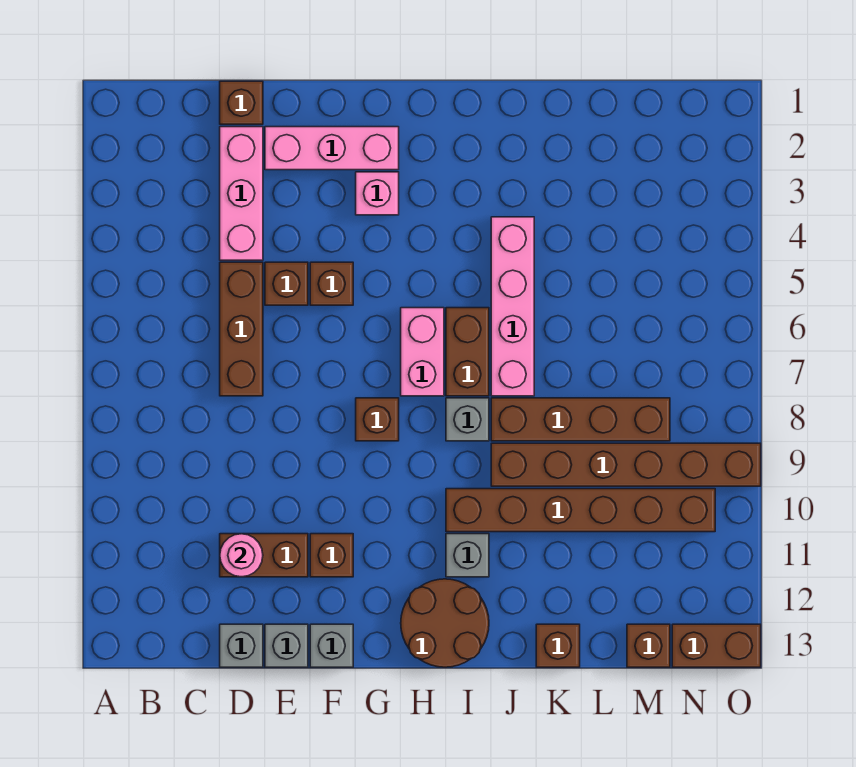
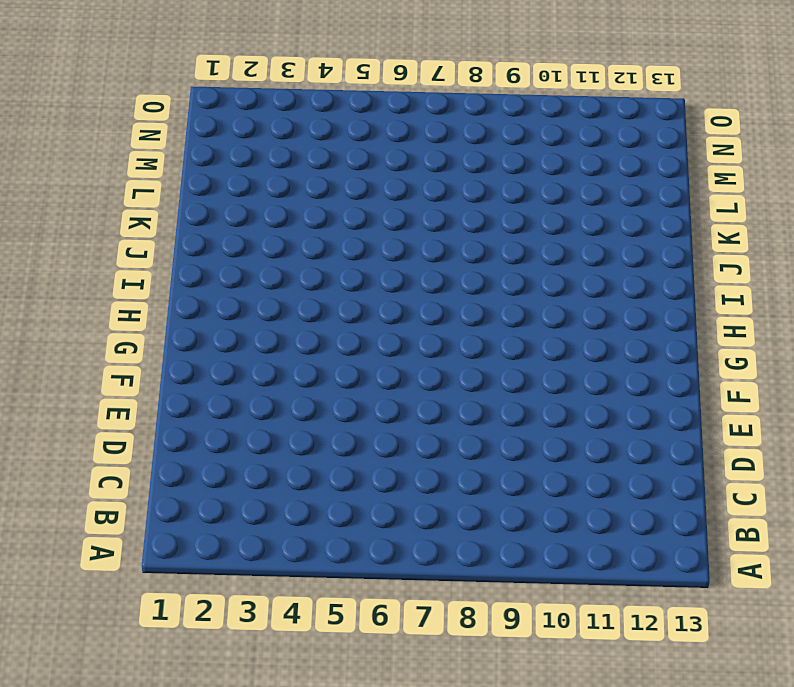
none -> brown 1x1 brick [220,81,263,124]
none -> pink 1x3 brick [220,127,263,260]
none -> brown 1x3 brick [220,262,263,396]

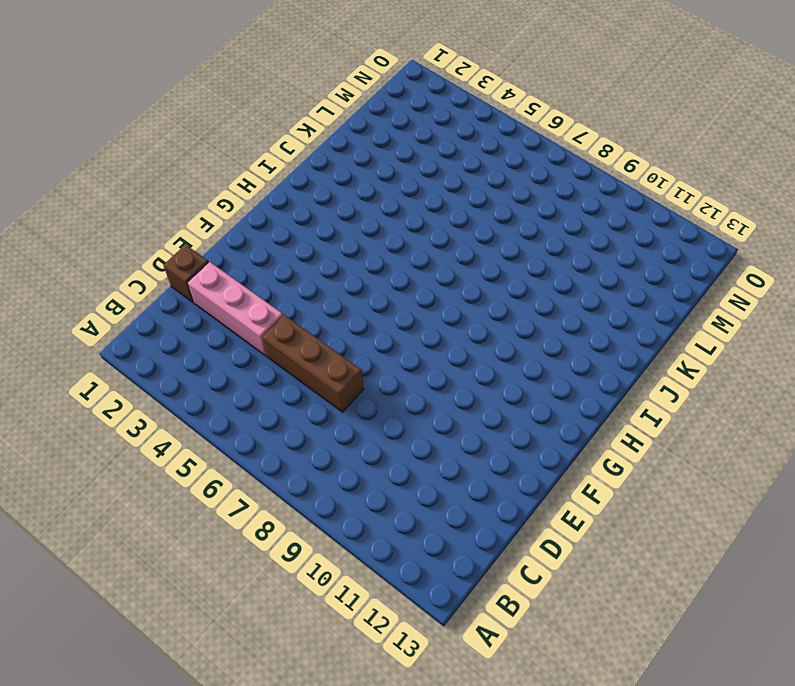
none -> brown 1x2 brick [220,534,308,577]
none -> grey 1x1 brick [220,624,263,667]
none -> pink 1x3 brick [265,127,399,170]

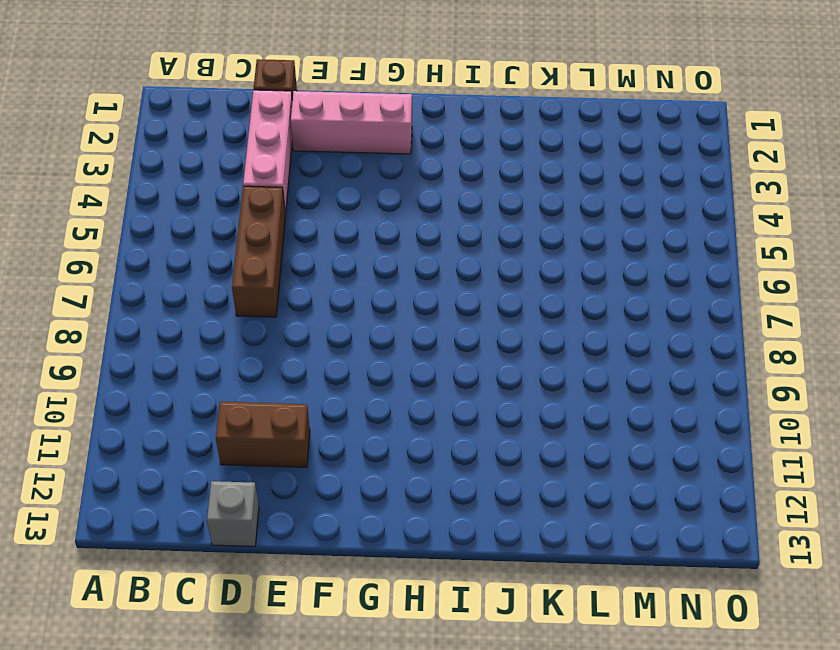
none -> brown 1x1 brick [265,262,308,305]
none -> grey 1x1 brick [265,624,308,667]
none -> brown 1x1 brick [310,262,353,305]

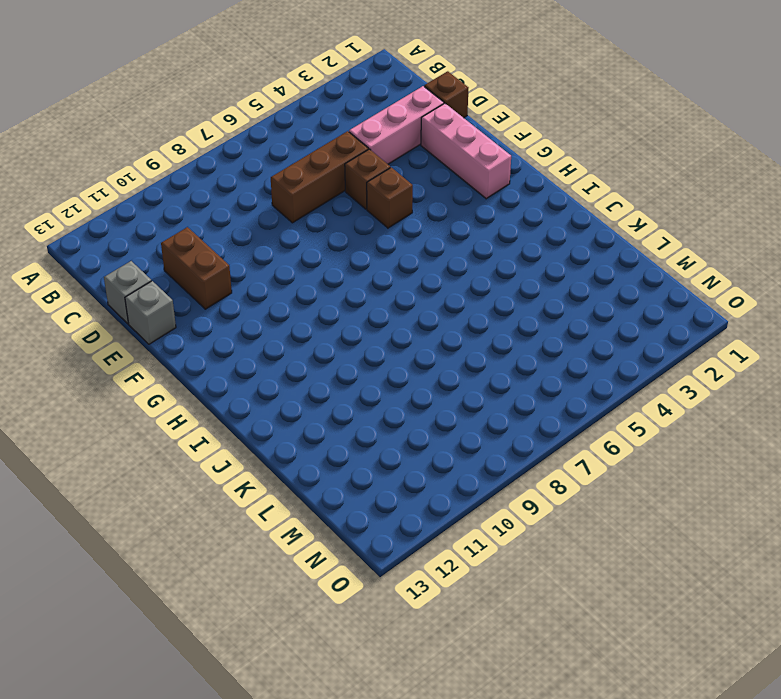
none -> brown 1x1 brick [310,534,353,577]
none -> grey 1x1 brick [310,624,353,667]
none -> pink 1x1 brick [356,172,399,215]

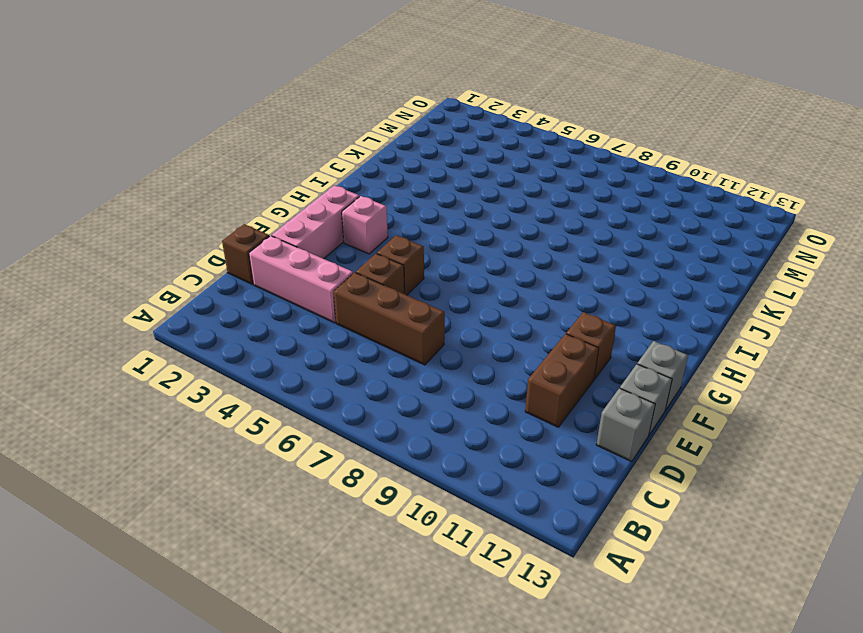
none -> brown 1x1 brick [356,398,399,441]
none -> pink 1x2 brick [401,308,444,396]
none -> brown 2x2 round brick [401,579,489,667]

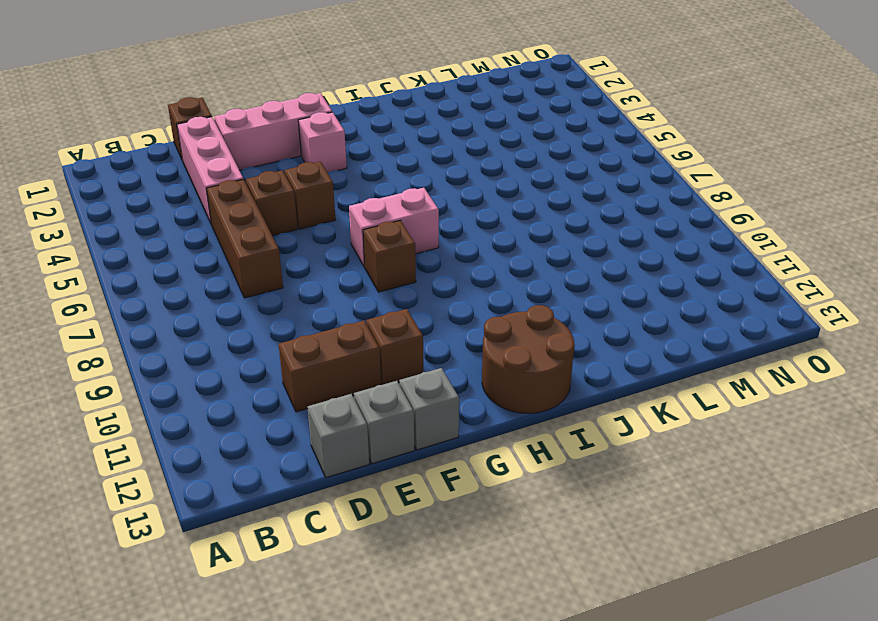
pink 1x2 brick [349,188,439,267] -> pink 1x2 brick turned to [401,308,444,396]
none -> brown 1x2 brick [446,308,489,396]
none -> grey 1x1 brick [446,398,489,441]
none -> brown 1x6 brick [446,489,715,532]

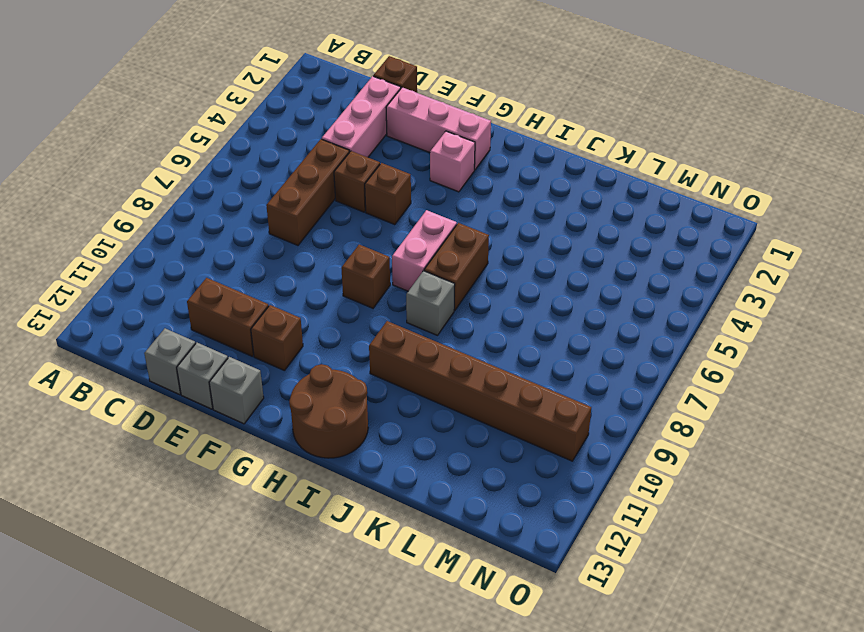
none -> grey 1x1 brick [446,534,489,577]
none -> pink 1x4 brick [491,217,534,396]
none -> brown 1x4 brick [491,398,670,441]

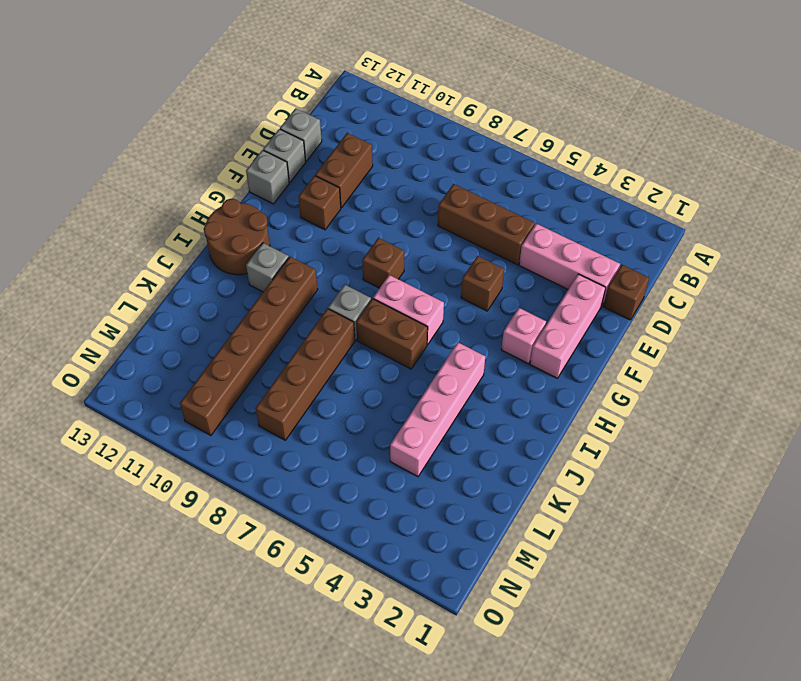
pink 1x4 brick [390,342,485,477] -> pink 1x4 brick turned to [491,217,534,396]
none -> brown 1x1 brick [265,262,308,305]
none -> brown 1x6 brick [491,443,761,486]
none -> brown 1x1 brick [536,624,580,667]

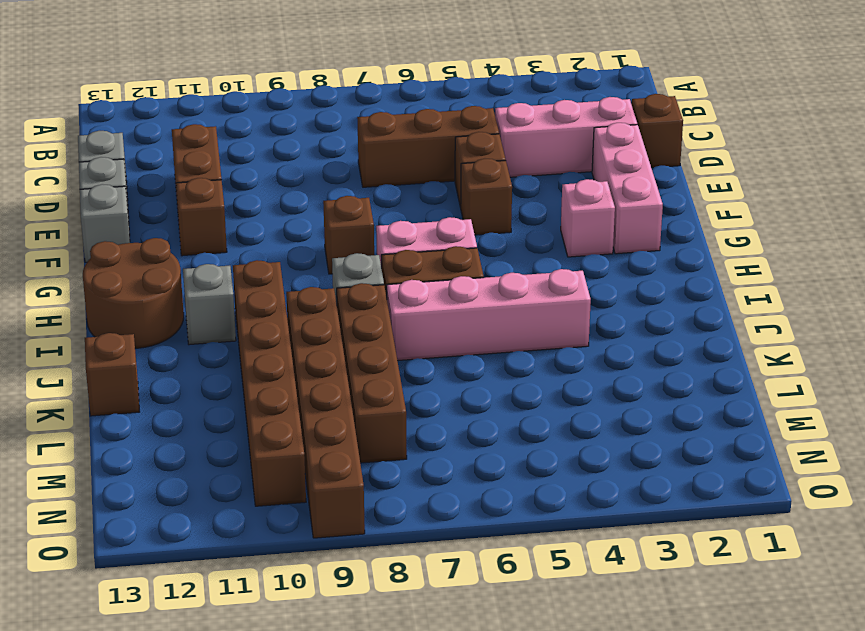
none -> brown 1x1 brick [627,624,670,667]
none -> brown 1x2 brick [672,624,761,667]
none -> pink 1x1 round brick [220,534,263,577]

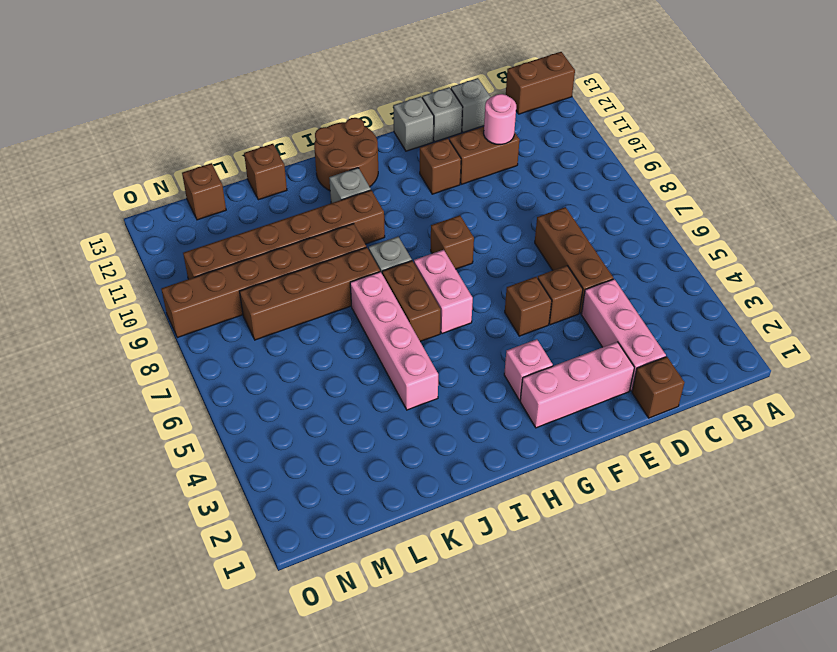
brown 1x2 brick [506,52,575,114] -> brown 1x2 brick moved to [672,624,761,667]

